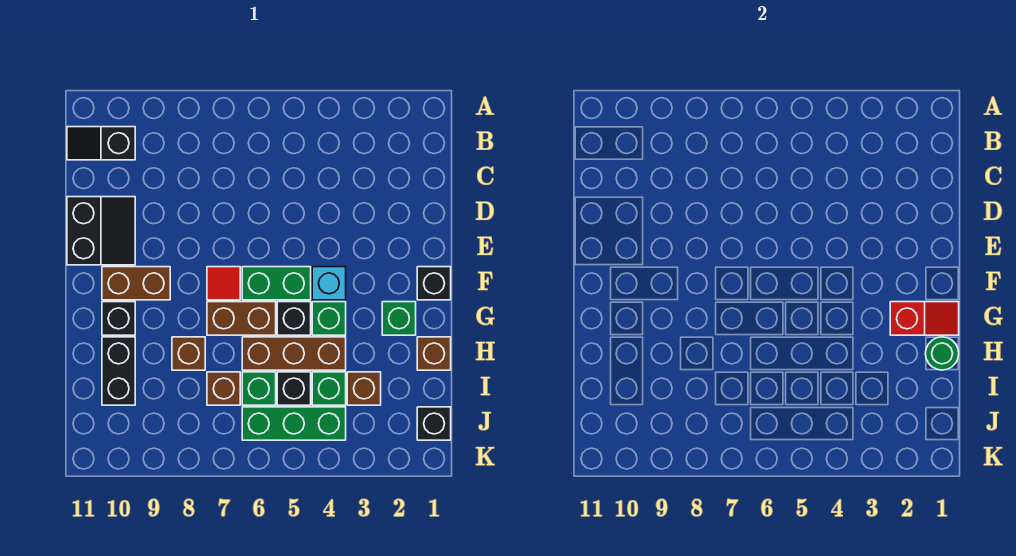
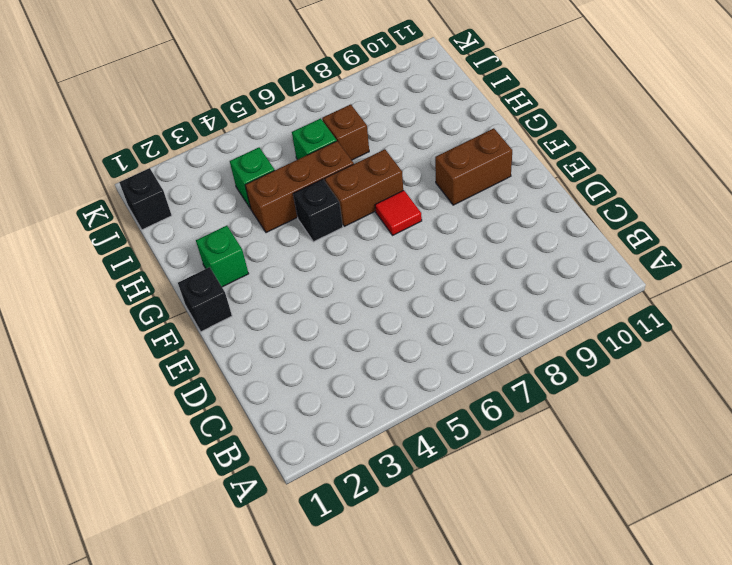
none -> black 1x2 slope [67,127,135,160]
none -> black 2x2 slope [67,197,135,265]
none -> cyan 1x1 brick [312,267,346,300]

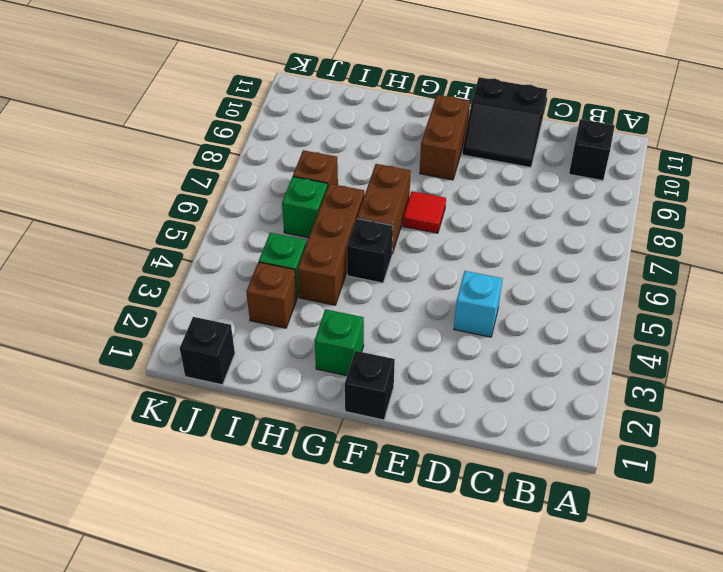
cyan 1x1 brick [454,271,503,337] -> cyan 1x1 brick moved to [312,267,346,300]
none -> green 1x2 brick [242,267,311,300]
none -> green 1x1 brick [312,302,346,335]
none -> black 1x1 brick [102,302,135,335]

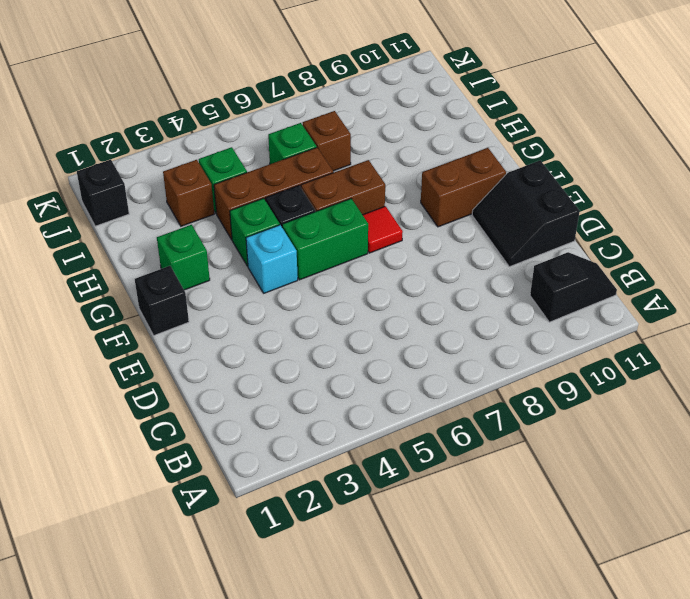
none -> black 1x1 brick [102,302,135,335]
none -> brown 1x1 brick [417,337,451,370]
none -> brown 1x1 brick [172,337,205,370]

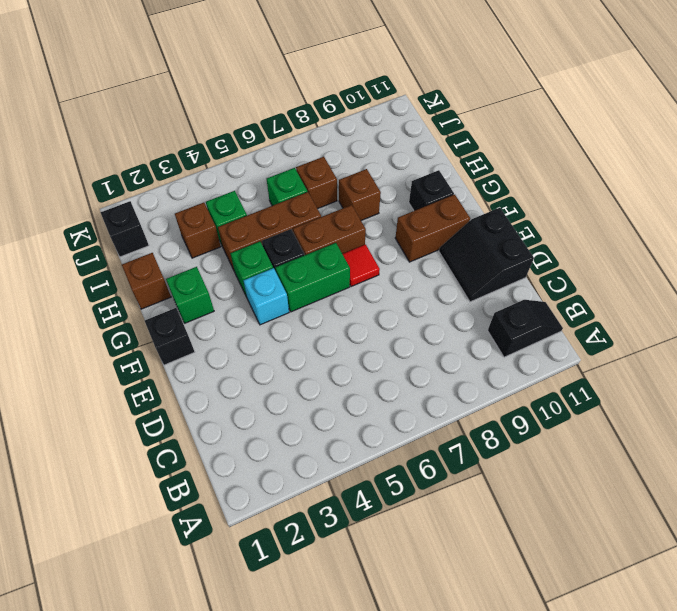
none -> black 1x2 brick [102,337,135,405]
none -> black 1x1 brick [277,372,311,405]
none -> green 1x3 brick [242,407,346,440]

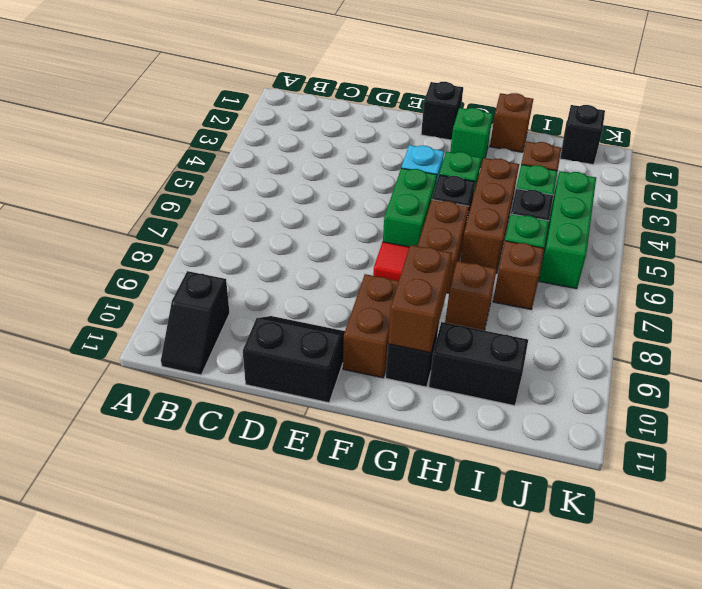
brown 1x2 brick [388,245,452,353] -> none
none -> red 1x2 slope [890,302,959,335]
none -> green 1x1 round brick [925,337,959,370]

